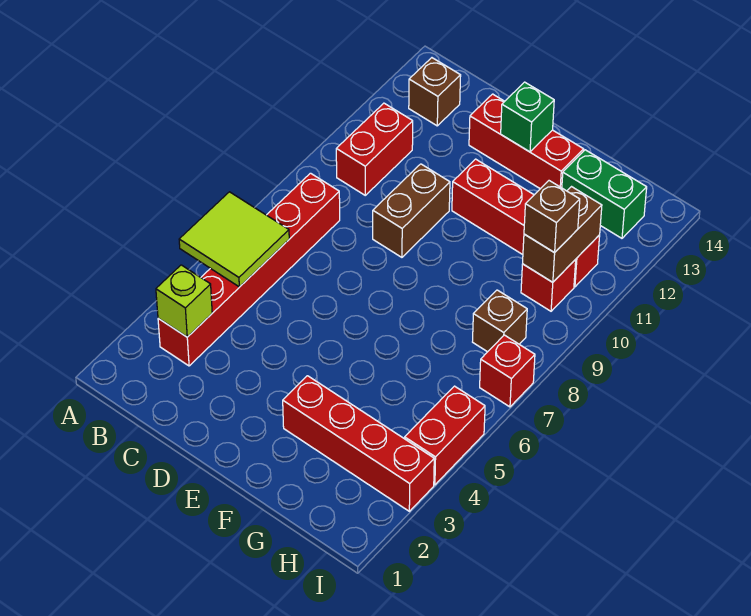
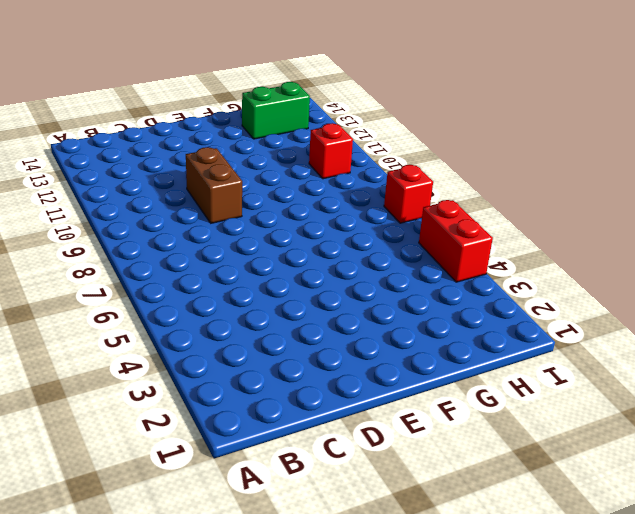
none -> red 1x6 brick [158,173,340,366]
none -> red 1x2 brick [336,103,413,195]
none -> brown 1x1 brick [409,58,461,126]

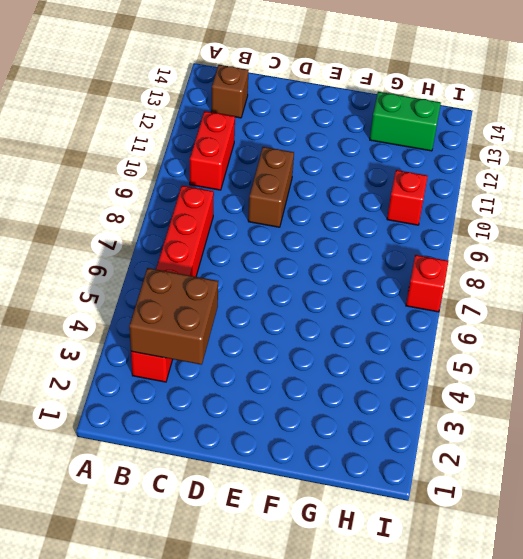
brown 2x2 brick [129,268,218,365] -> lime 1x1 brick [156,265,212,337]
none -> red 1x3 brick [469,94,584,189]
none -> red 1x4 brick [452,159,600,287]
none -> red 1x4 brick [283,376,434,511]

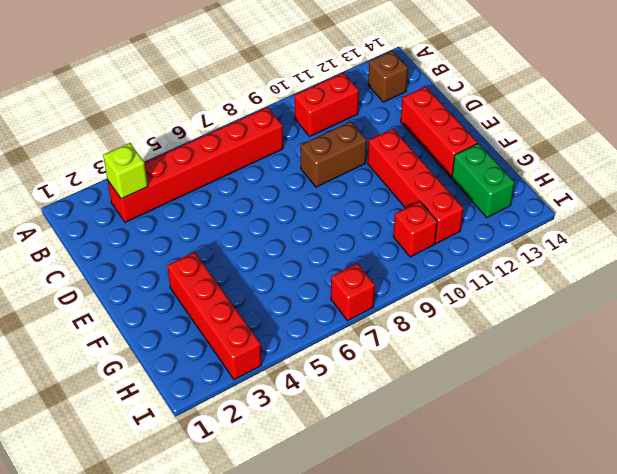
none -> brown 1x1 brick [473,290,527,352]
none -> red 1x2 brick [405,386,485,485]
none -> lime 2x2 tile [179,192,289,287]

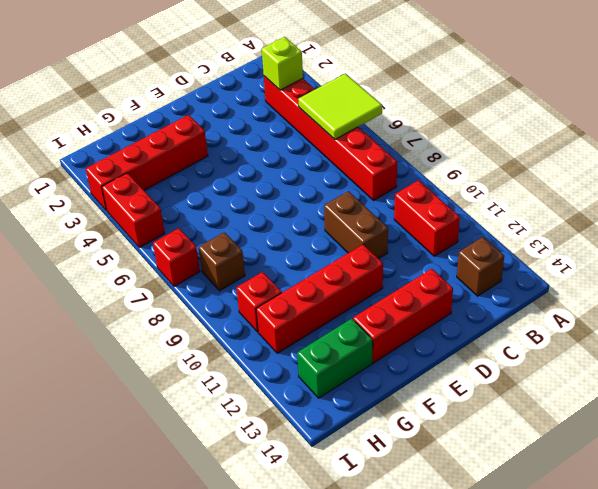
none -> green 1x1 brick [501,82,554,152]
none -> brown 1x2 brick [523,187,602,282]
none -> brown 1x1 brick [524,181,580,253]

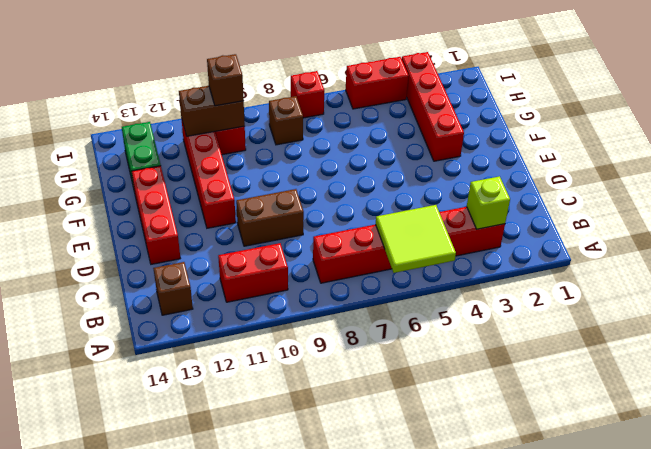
none -> green 1x1 brick [501,82,554,152]

